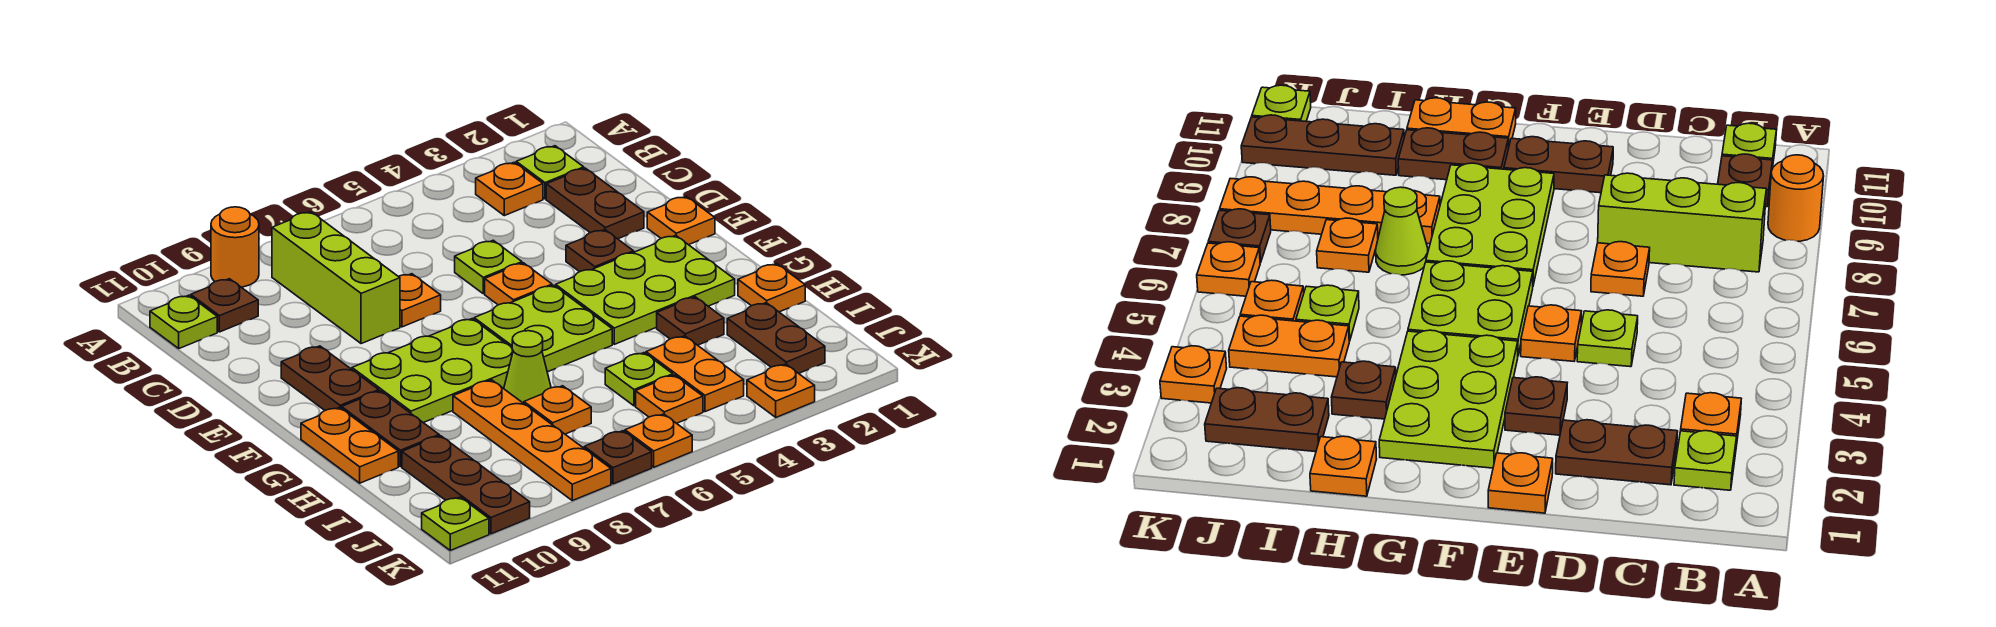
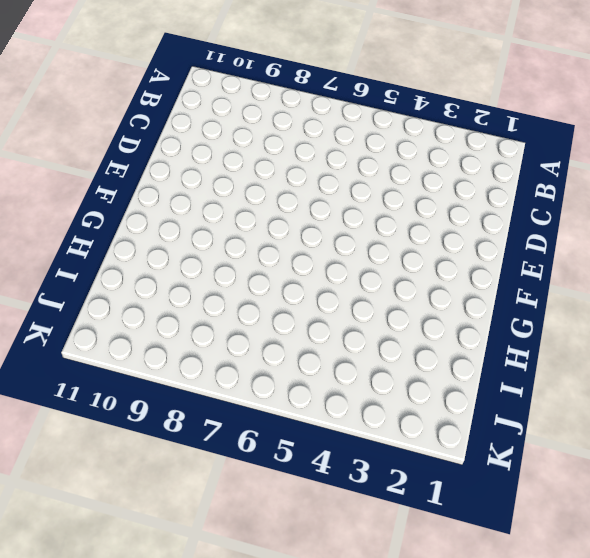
none -> orange 1x1 round brick [211,207,259,287]
none -> lime 1x1 plate [516,146,584,199]
none -> orange 1x1 plate [476,162,543,216]
none -> lime 1x3 brick [272,212,400,344]

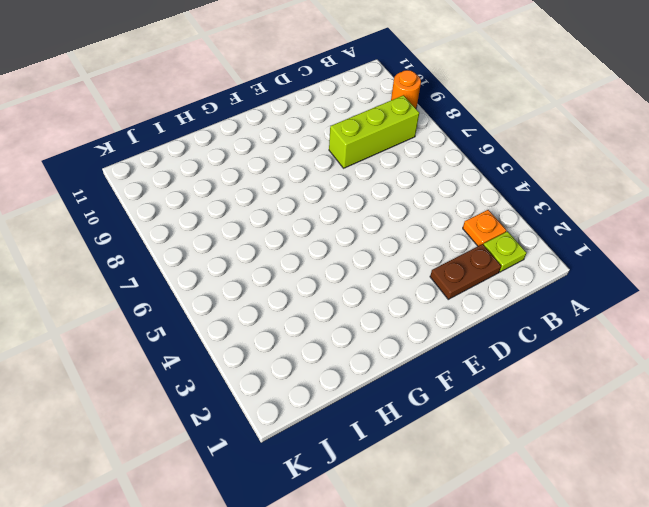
none -> brown 1x1 plate [191,279,258,332]
none -> lime 1x1 plate [150,295,217,348]
none -> lime 1x1 plate [455,240,522,294]
none -> orange 1x1 plate [398,274,441,327]

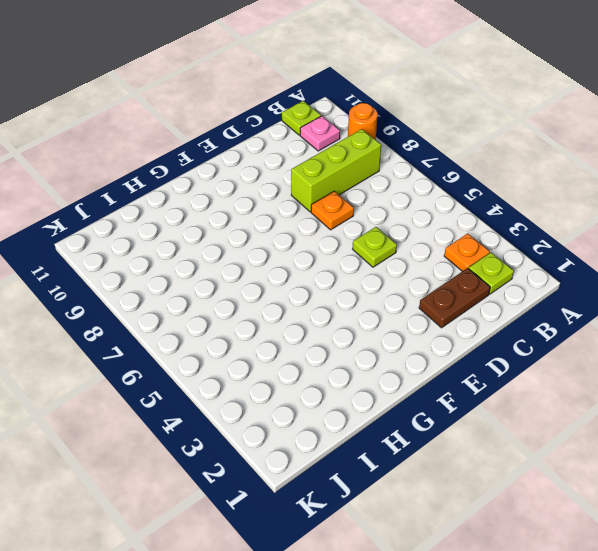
pink 1x1 plate [300,116,340,151] -> brown 1x1 plate [191,279,258,332]
none -> orange 1x1 plate [647,196,715,245]
none -> brown 1x1 plate [566,230,634,272]
none -> orange 1x1 plate [485,263,552,305]
none -> brown 1x2 plate [281,346,379,410]

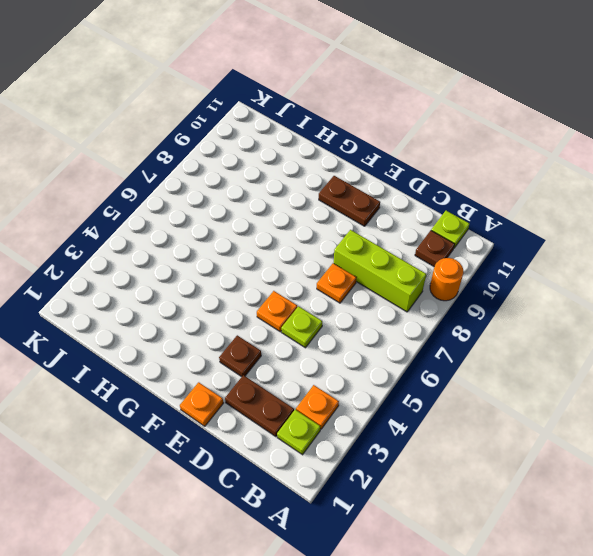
none -> lime 2x3 plate [556,235,735,344]
none -> lime 2x2 plate [474,285,612,372]
none -> lime 2x3 plate [352,319,513,423]
none -> brown 1x2 plate [342,391,439,467]

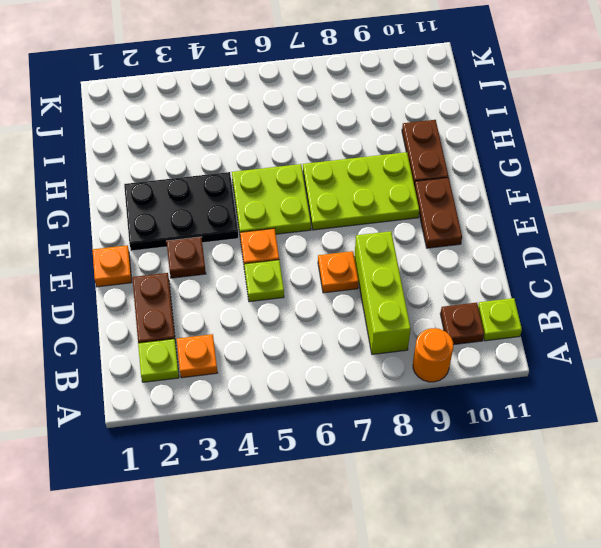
black 2x3 plate [124,172,238,251] -> lime 2x3 plate [556,235,735,344]
none -> orange 1x2 plate [301,408,398,483]
none -> orange 1x1 plate [738,264,805,312]
none -> brown 1x1 plate [657,297,724,345]
none -> lime 1x1 cone [504,331,551,403]

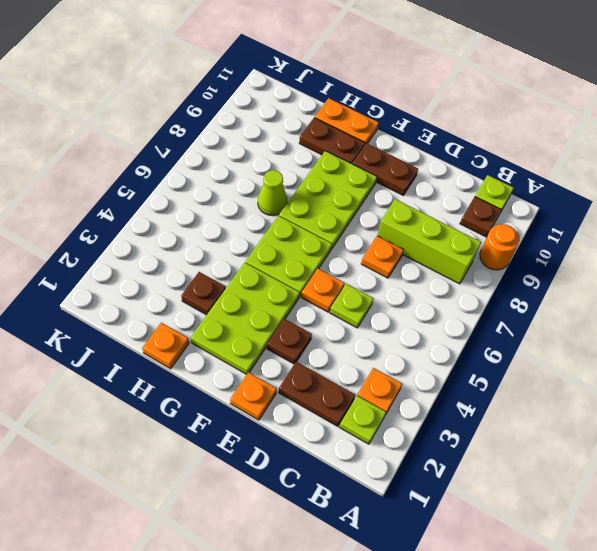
none -> orange 1x4 plate [453,380,611,501]
none -> brown 1x2 plate [727,303,825,373]
none -> orange 1x2 plate [646,336,744,412]
none -> lime 1x1 plate [605,353,673,406]

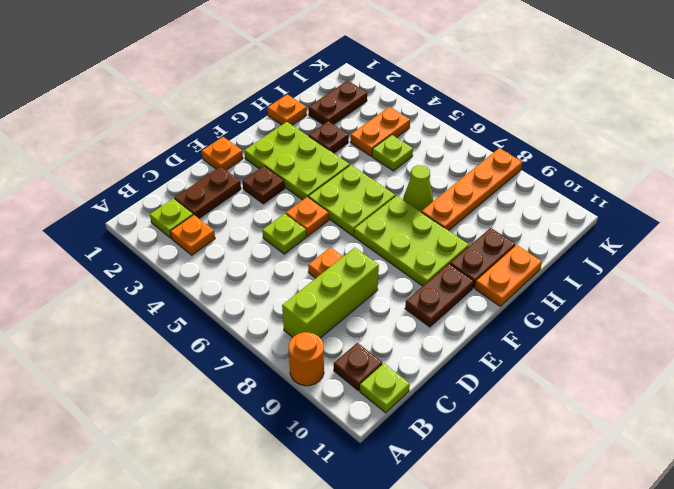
none -> orange 1x1 plate [524,386,591,434]
none -> brown 1x3 plate [402,436,530,534]
none -> orange 1x1 plate [636,375,703,423]
none -> orange 1x1 plate [747,364,815,417]

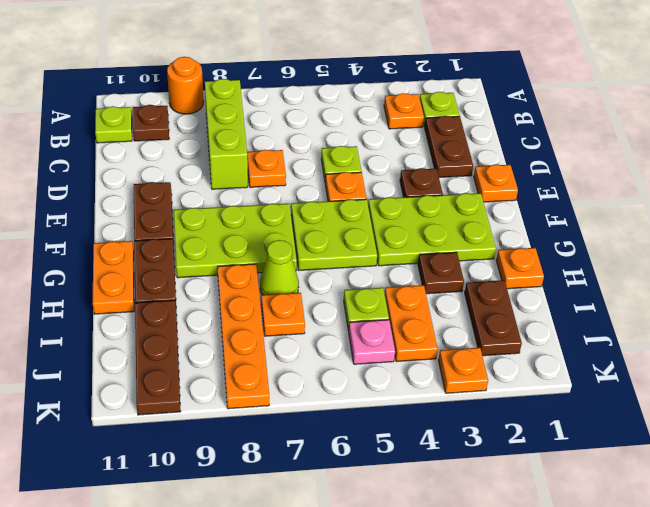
pink 1x1 plate [349,320,395,364] -> orange 1x1 plate [636,375,703,423]
none -> orange 1x1 plate [625,414,692,467]
none -> brown 1x1 plate [584,431,652,484]
none -> lime 1x1 plate [422,497,489,550]

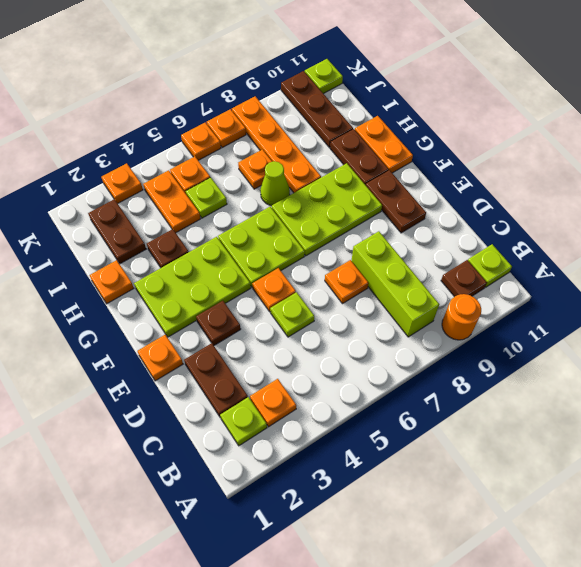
orange 1x1 plate [207,109,246,148] -> brown 1x1 plate [584,431,652,484]

